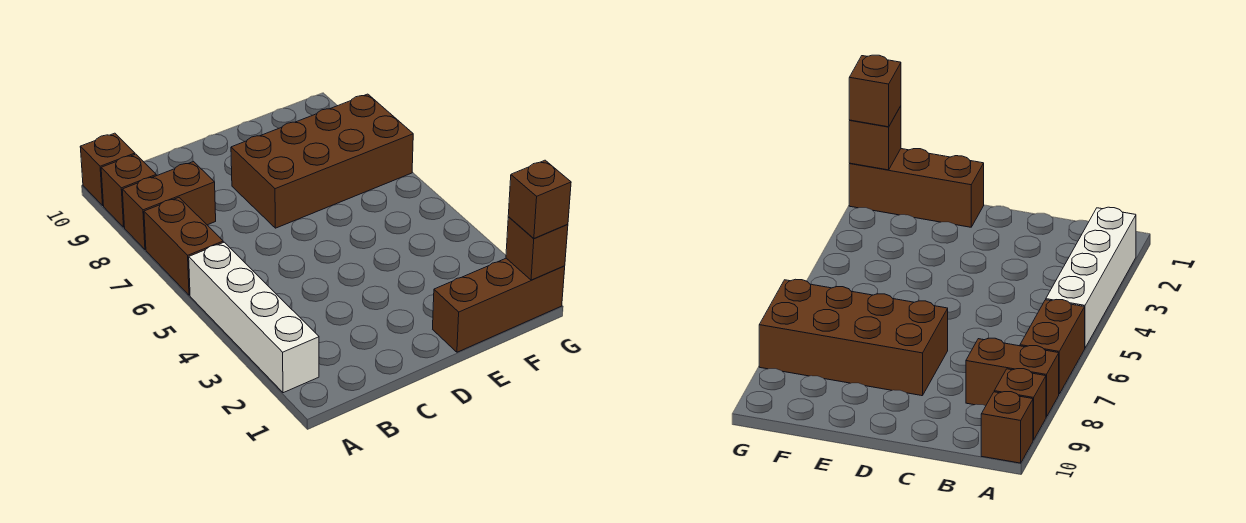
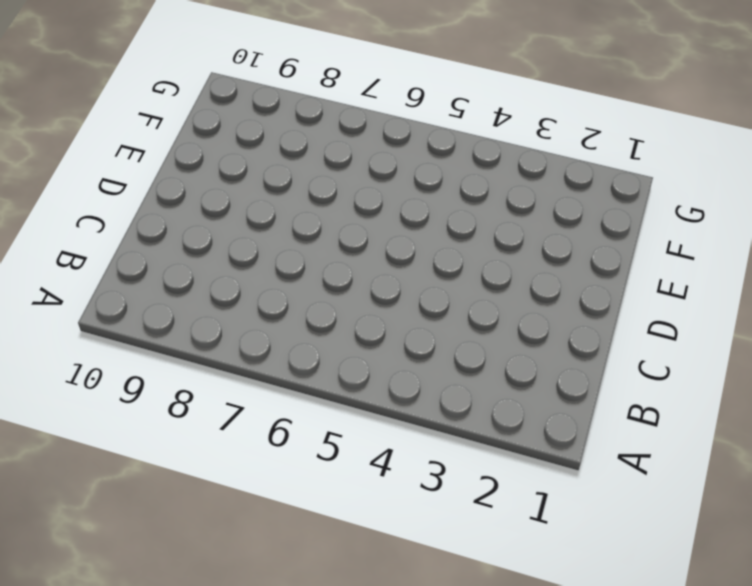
none -> white 1x4 brick [189,242,319,393]
none -> brown 1x2 brick [144,198,223,295]

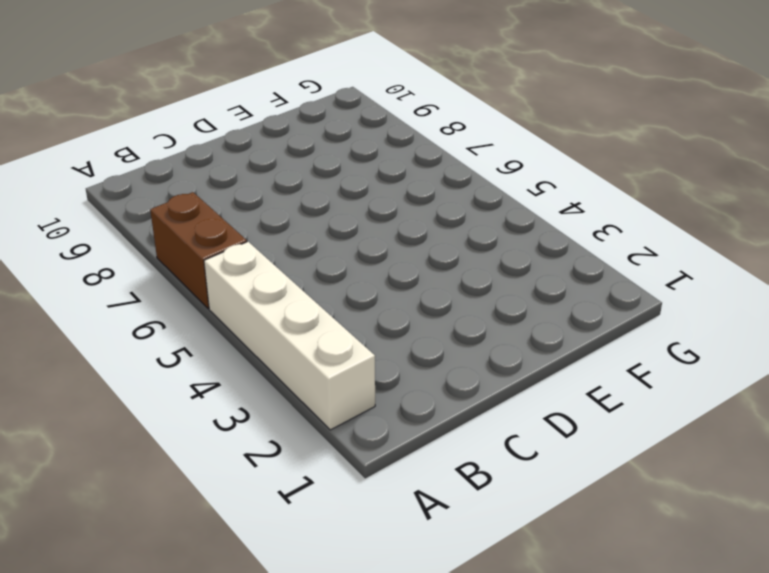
none -> brown 1x2 brick [122,162,216,250]
none -> brown 1x1 brick [101,154,156,227]

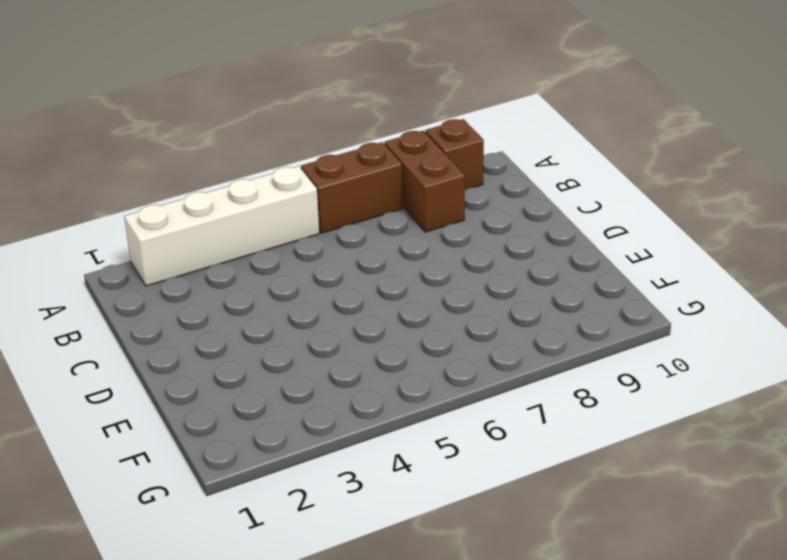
none -> brown 1x1 brick [80,133,135,205]
none -> brown 2x4 brick [231,94,413,228]

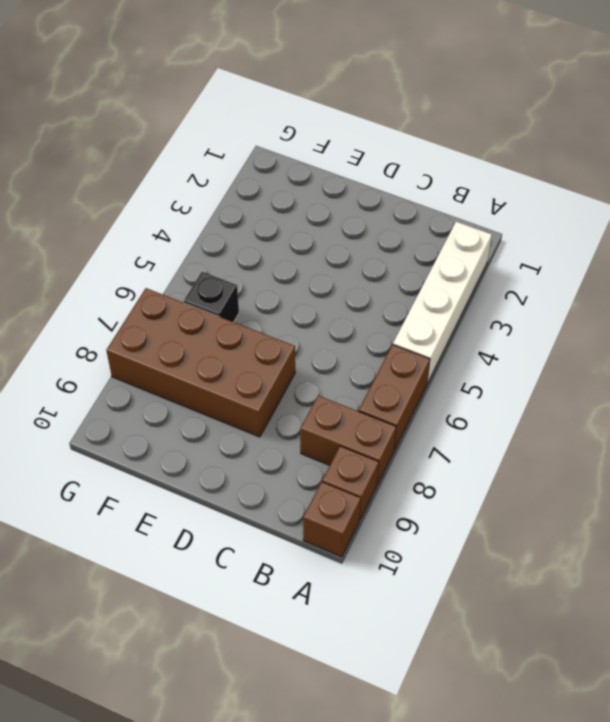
black 1x1 brick [184,272,239,322] -> none
none -> brown 1x3 brick [433,258,565,352]
none -> brown 1x1 brick [506,217,568,280]

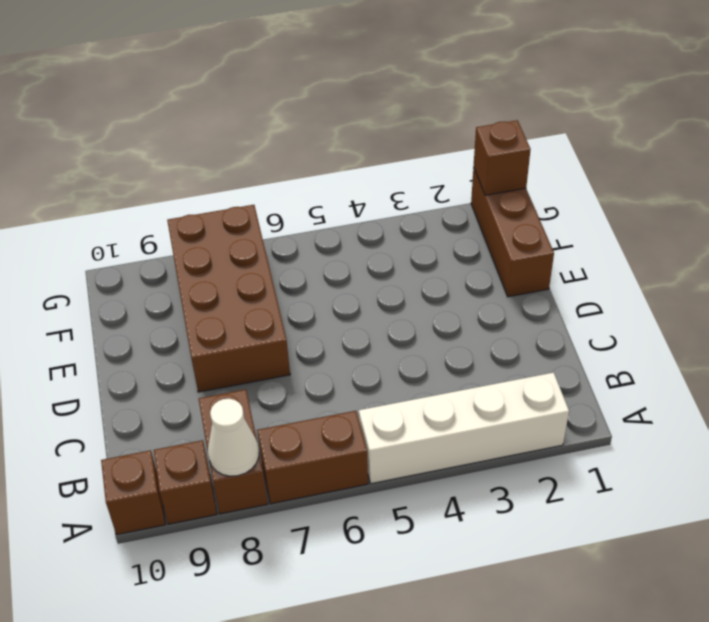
white 1x1 cone [208,399,259,476] -> none
none -> brown 1x1 brick [508,160,571,239]

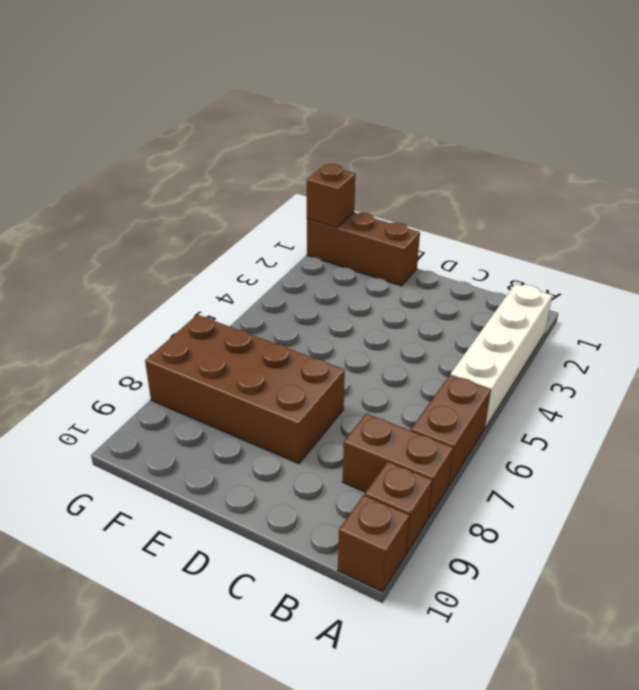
none -> brown 1x1 brick [508,160,571,239]

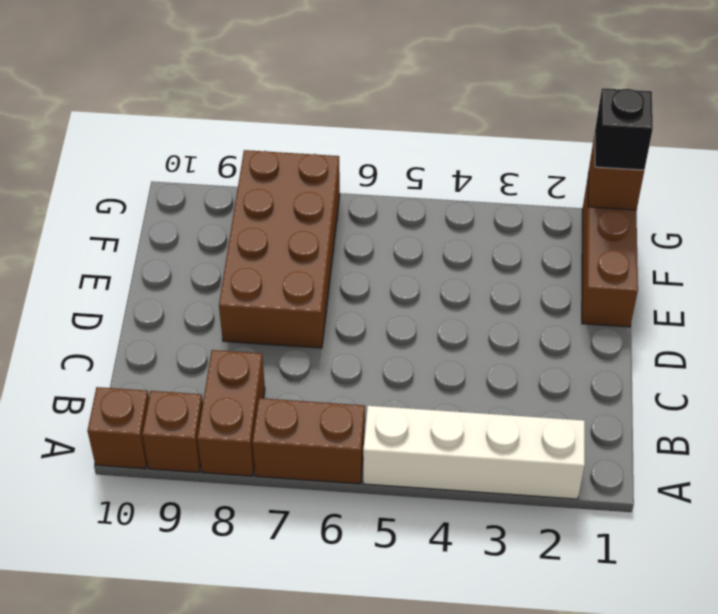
black 1x1 brick [595,88,653,170] -> brown 1x1 brick [508,160,571,239]

